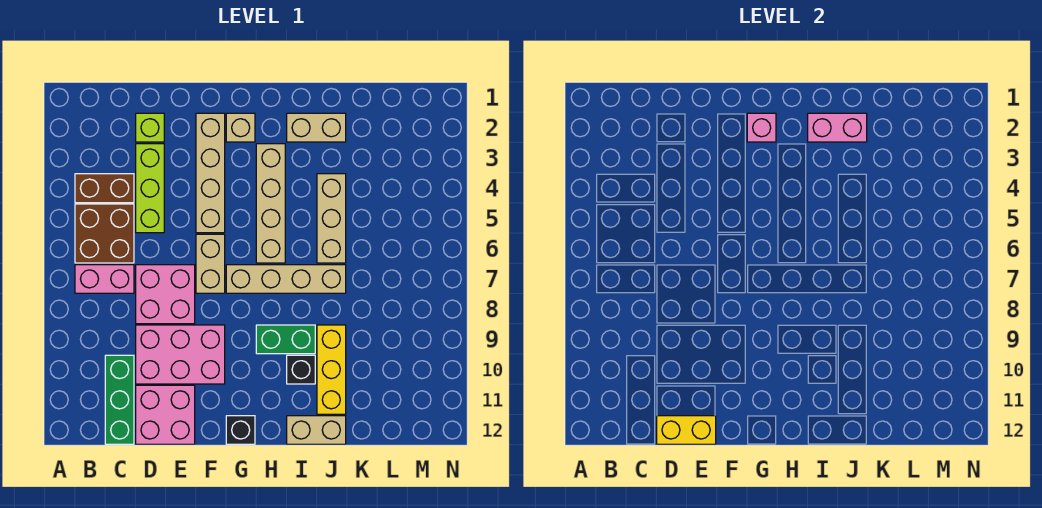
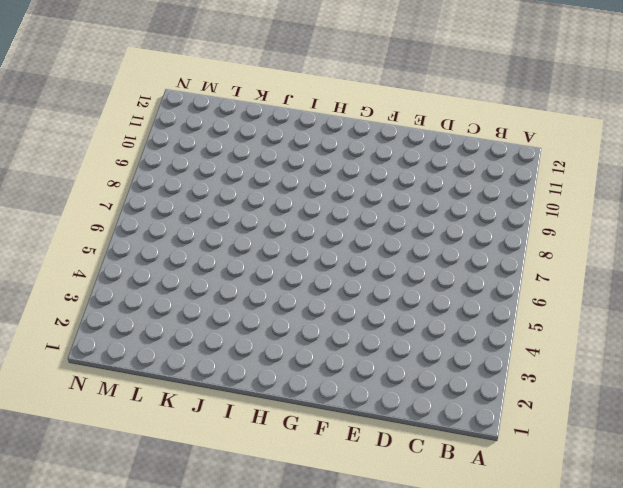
none -> brown 1x2 brick [75,174,134,203]
none -> brown 2x2 brick [75,204,134,263]
none -> pink 1x2 brick [75,265,134,293]

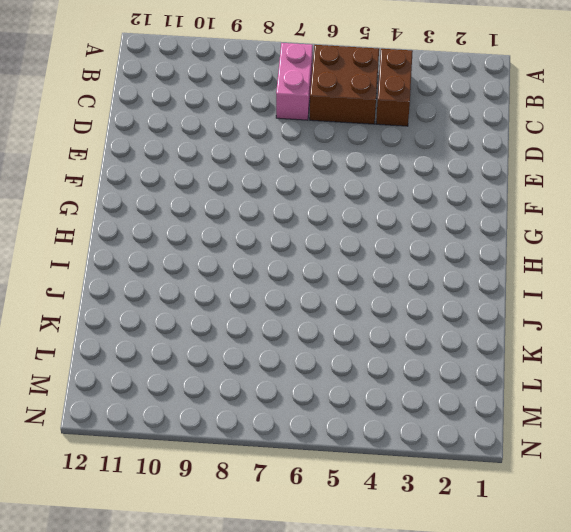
none -> green 1x3 brick [105,355,134,444]
none -> lime 1x1 brick [136,113,164,142]
none -> lime 1x3 brick [136,144,164,233]

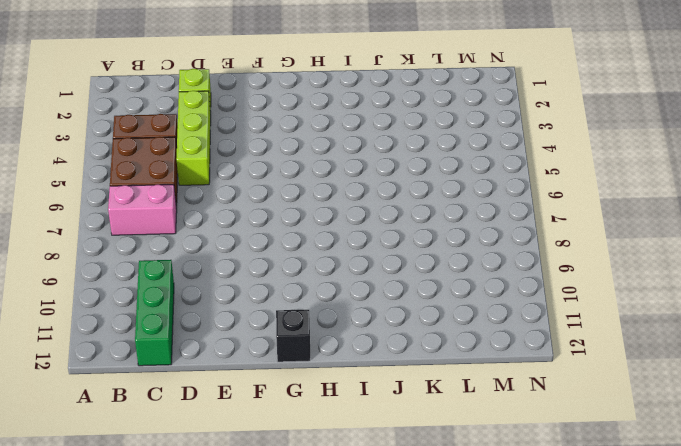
none -> pink 2x2 brick [136,265,195,324]
none -> pink 2x3 brick [136,325,225,384]
none -> pink 2x2 brick [136,385,195,444]

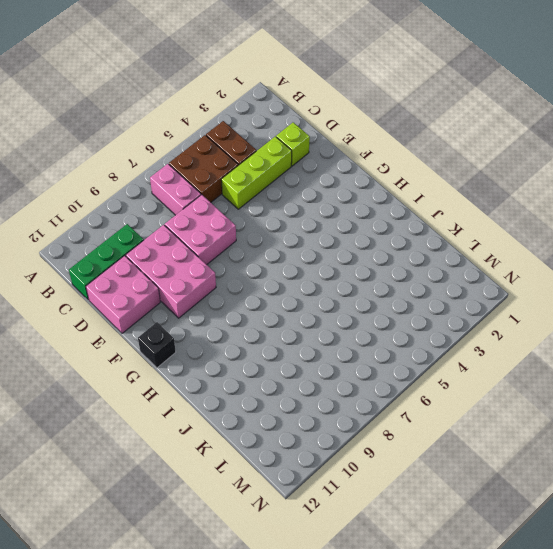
none -> tan 1x4 brick [196,113,225,233]
none -> tan 1x2 brick [196,234,225,293]
none -> tan 1x1 brick [226,113,255,142]

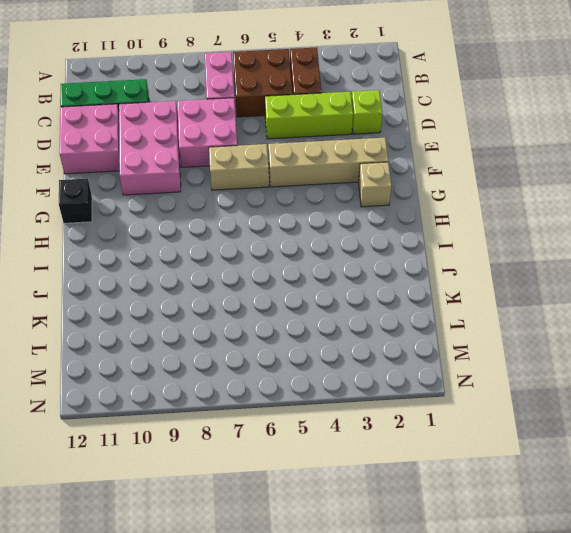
none -> tan 1x4 brick [226,265,346,293]
none -> tan 1x4 brick [256,144,285,263]
none -> green 1x2 brick [256,325,315,354]

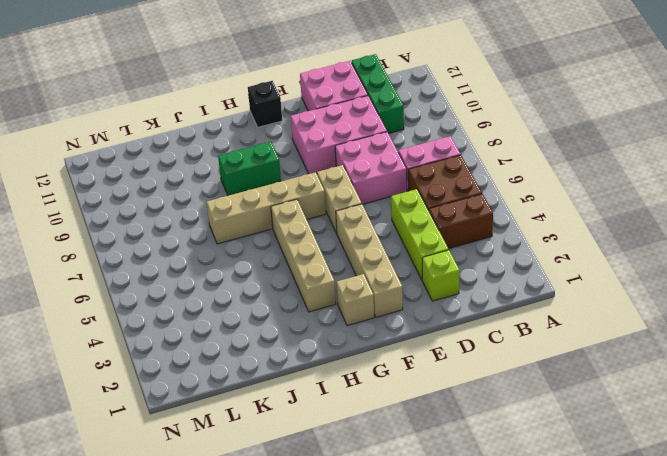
none -> tan 1x2 brick [287,113,346,142]
none -> black 1x1 brick [287,355,315,384]
none -> tan 1x2 brick [287,416,346,444]

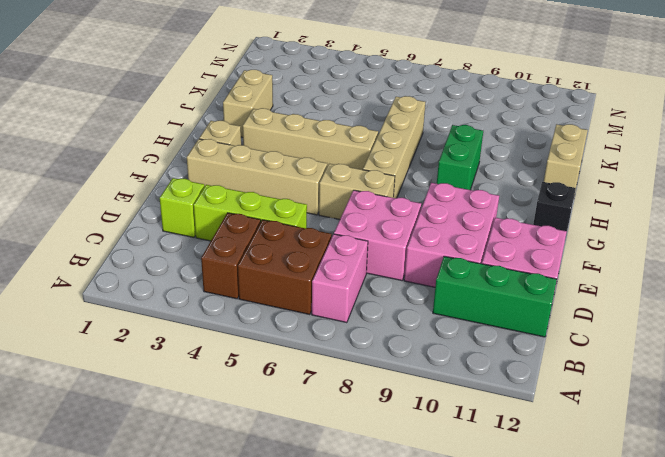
none -> black 1x1 brick [287,355,315,384]
none -> tan 1x3 brick [317,174,346,263]
none -> yellow 1x3 brick [317,325,346,414]

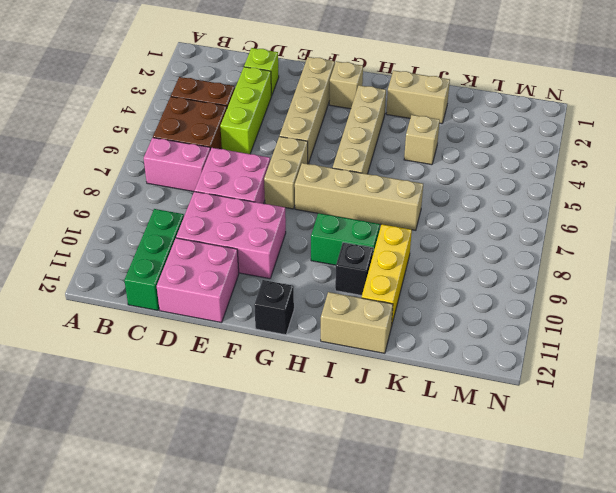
tan 1x1 brick [404,115,440,165] -> tan 1x3 brick [317,174,346,263]
none -> yellow 1x2 brick [657,416,716,444]
none -> pink 1x1 brick [747,113,776,142]
none -> pink 1x2 brick [808,113,867,142]

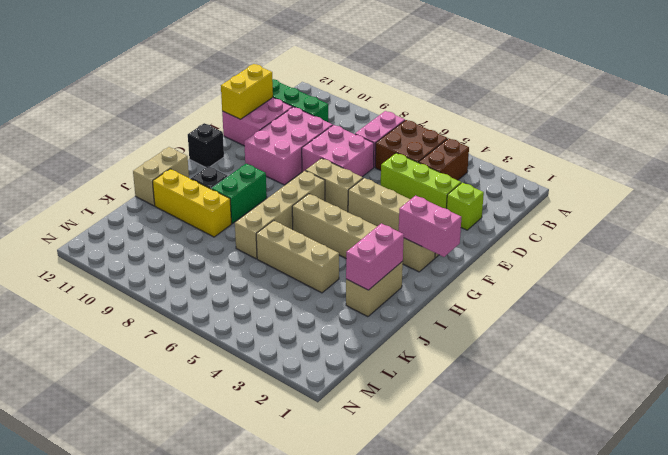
pink 1x2 brick [399,196,461,257] -> pink 1x1 brick [747,113,776,142]

